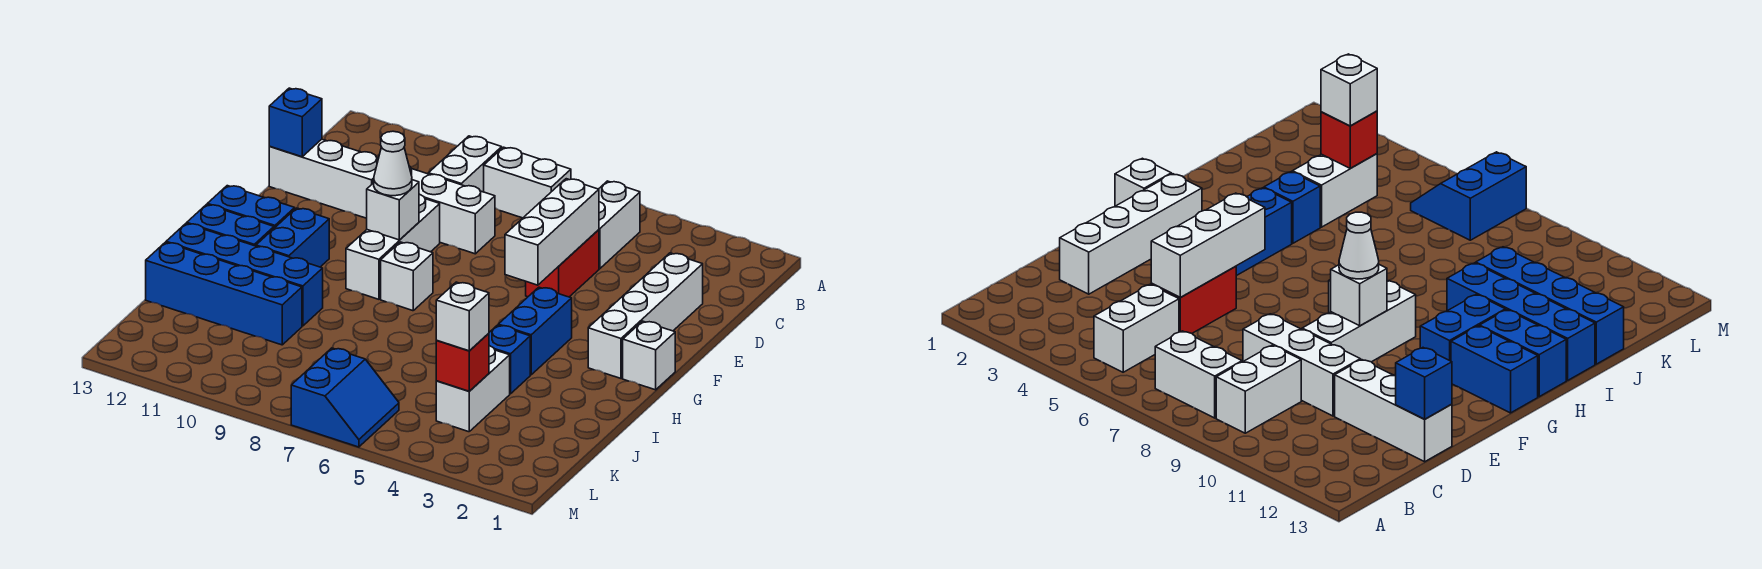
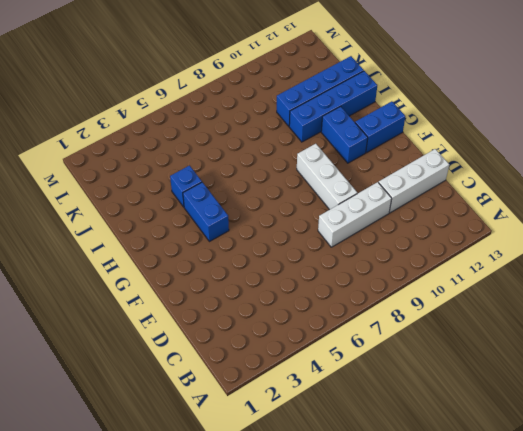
none -> white 1x2 brick [599,181,640,269]
none -> white 1x2 brick [484,147,571,218]
none -> white 1x2 brick [428,136,502,192]

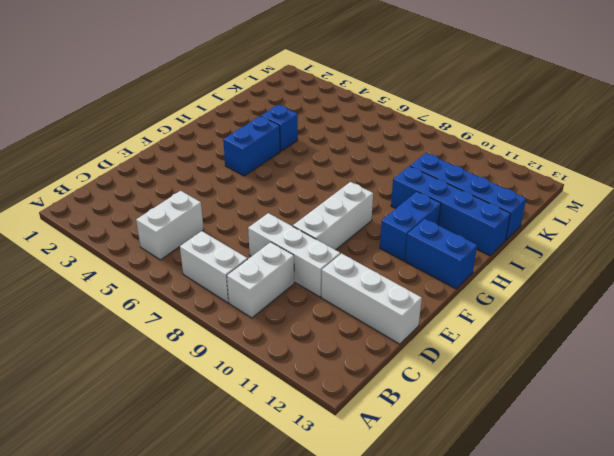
none -> white 1x4 brick [588,253,703,378]
none -> red 1x2 brick [526,230,599,297]
none -> white 1x1 brick [623,321,675,390]

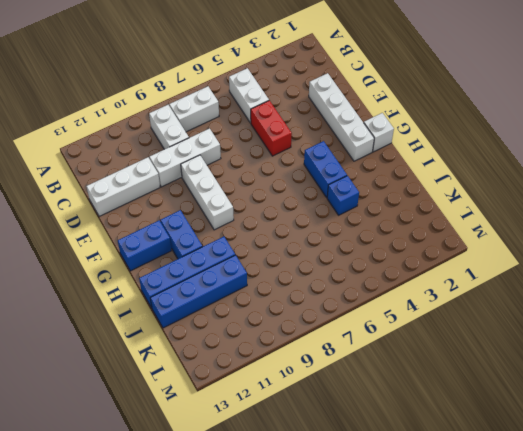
none -> white 1x1 brick [381,242,433,311]
none -> blue 1x2 brick [187,204,274,246]
none -> white 1x2 brick [436,346,510,432]

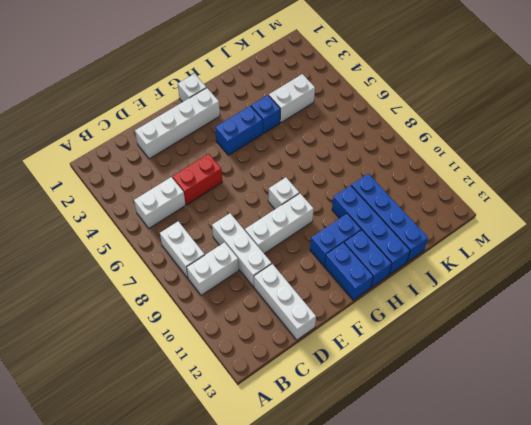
none -> blue 2x2 slope [291,348,399,447]
none -> white 1x3 brick [505,179,599,285]
none -> blue 1x1 brick [269,88,322,157]

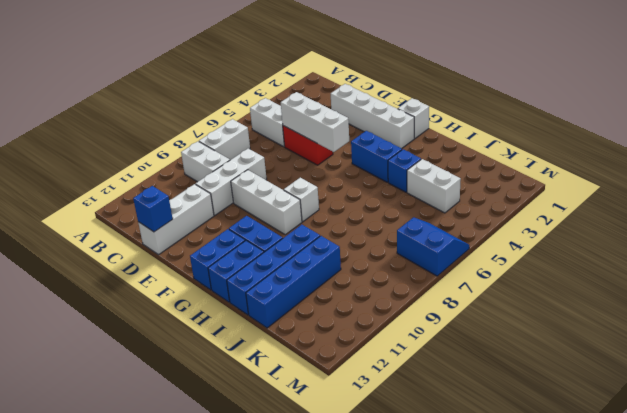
none -> white 1x1 brick [367,180,419,240]
none -> red 1x1 brick [436,333,489,391]
none -> white 1x1 cone [374,131,412,196]

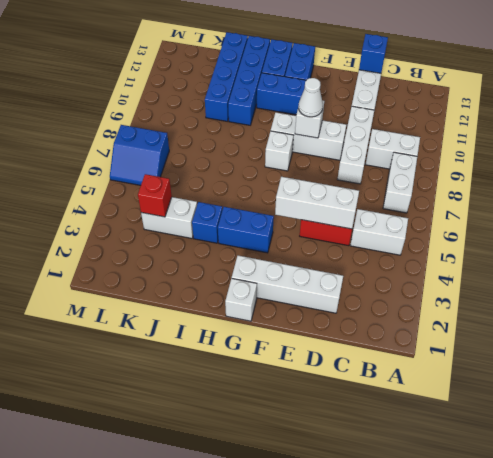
none -> white 1x1 brick [436,282,489,351]

